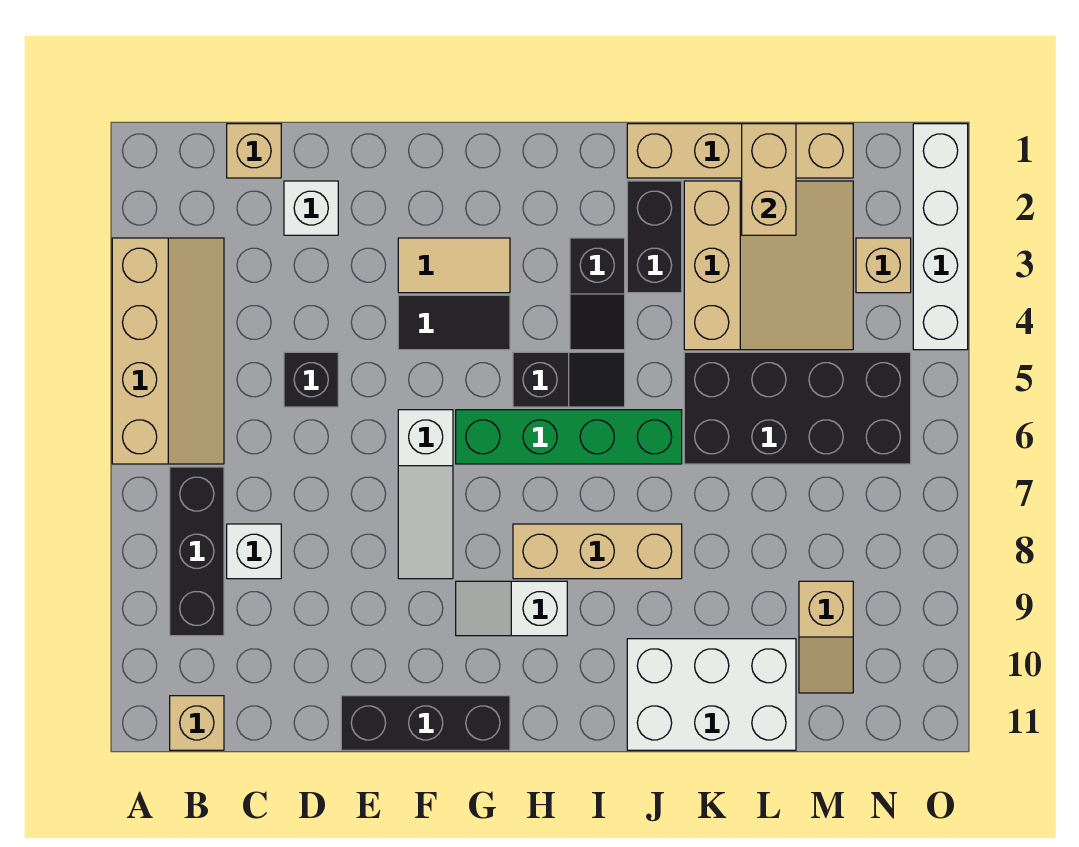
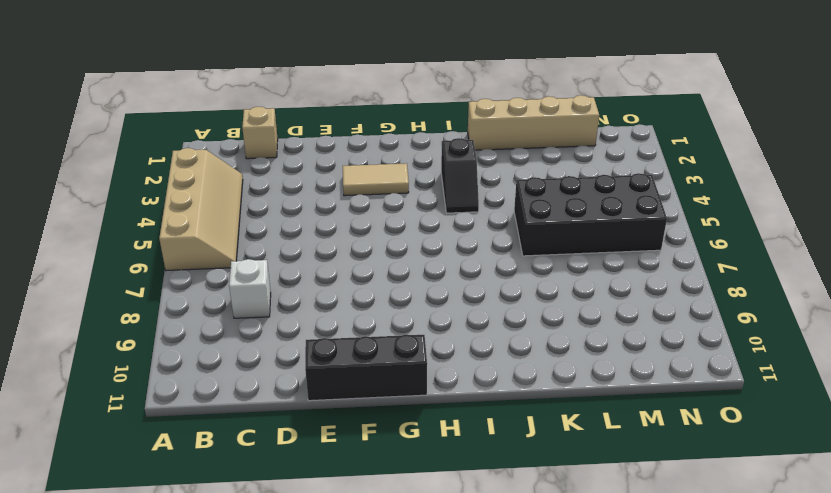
none -> black 1x3 brick [170,467,224,636]
none -> tan 1x1 brick [170,696,224,750]
none -> white 1x1 brick [284,181,338,235]

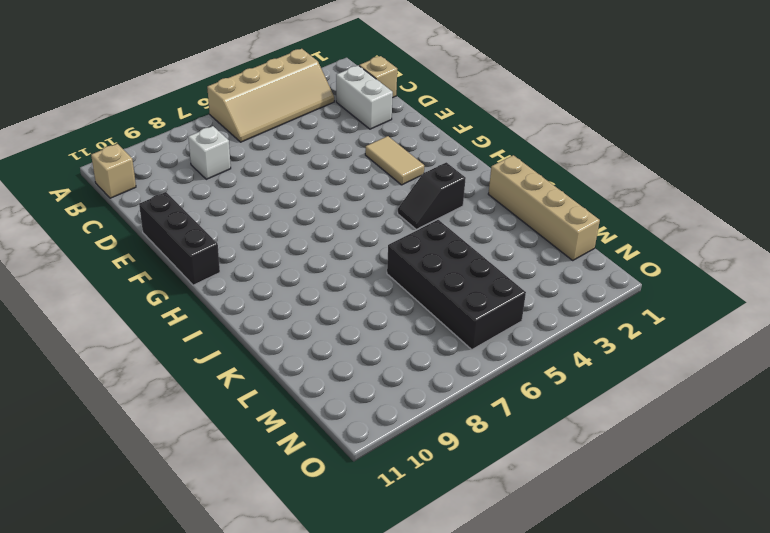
white 1x2 brick [336,65,393,129] -> white 1x1 brick [284,181,338,235]
none -> black 1x3 brick [170,467,224,636]
none -> black 1x1 brick [284,352,338,407]
none -> black 1x2 tile [398,295,510,350]

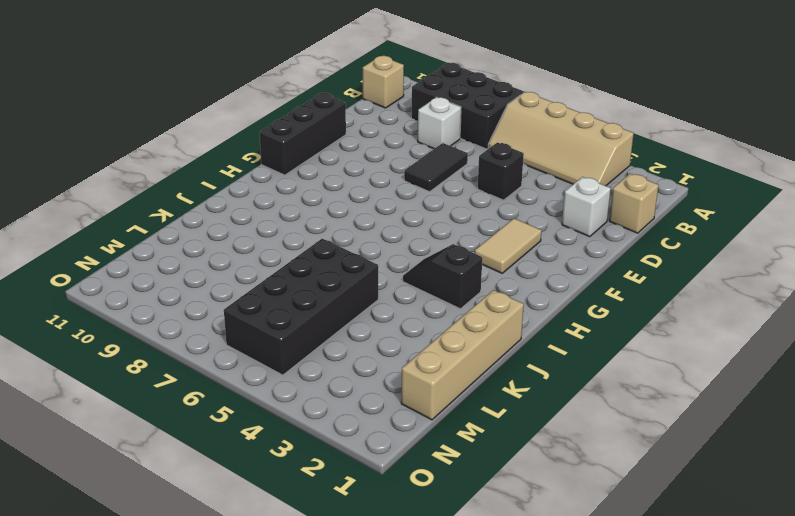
black 2x3 brick [411,63,524,149] -> black 1x3 brick [170,467,224,636]
black 1x2 tile [404,143,468,192] -> black 1x2 tile moved to [398,295,510,350]
none -> white 1x3 slope [398,410,453,579]
none -> green 1x4 brick [456,410,682,464]
none -> white 1x2 slope [456,581,567,636]

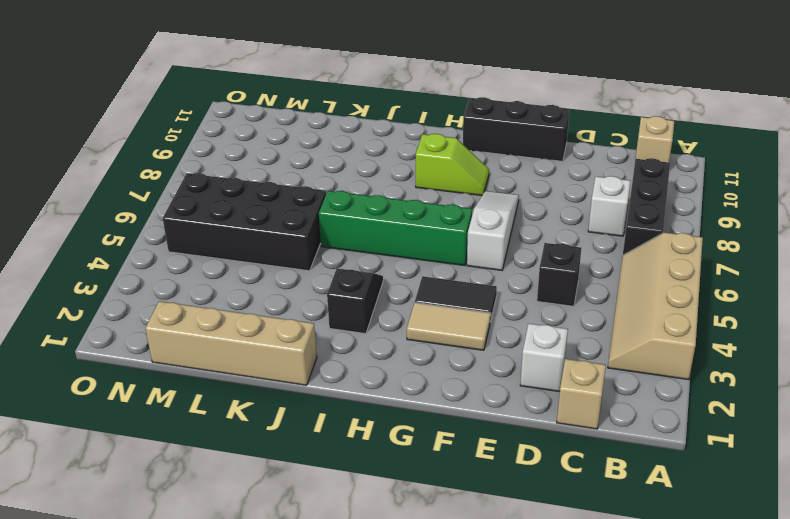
lime 1x2 slope [416,134,489,195] -> white 1x2 slope [456,581,567,636]
none -> black 1x2 slope [513,352,625,407]
none -> tan 1x3 brick [513,524,682,579]
none -> black 1x2 brick [627,181,682,293]

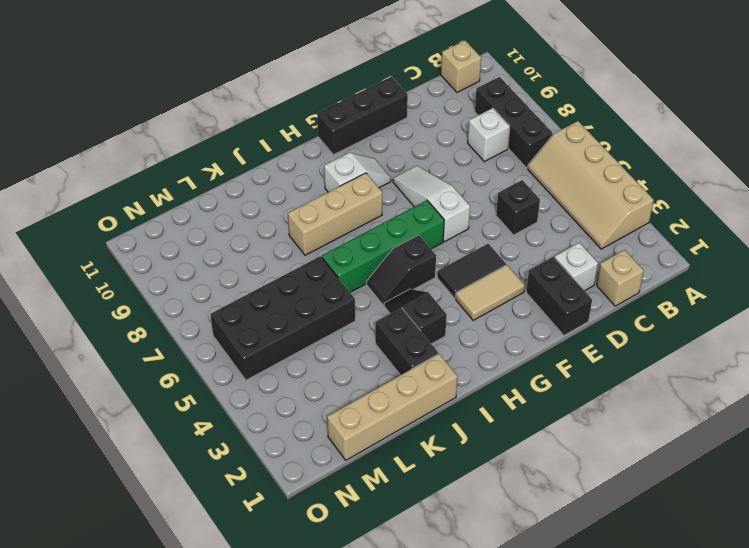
black 1x2 brick [526,257,592,335] -> none
none -> white 2x3 brick [627,639,796,750]
none -> tan 3x3 slope [684,181,853,350]
none -> tan 1x2 slope [799,581,853,693]

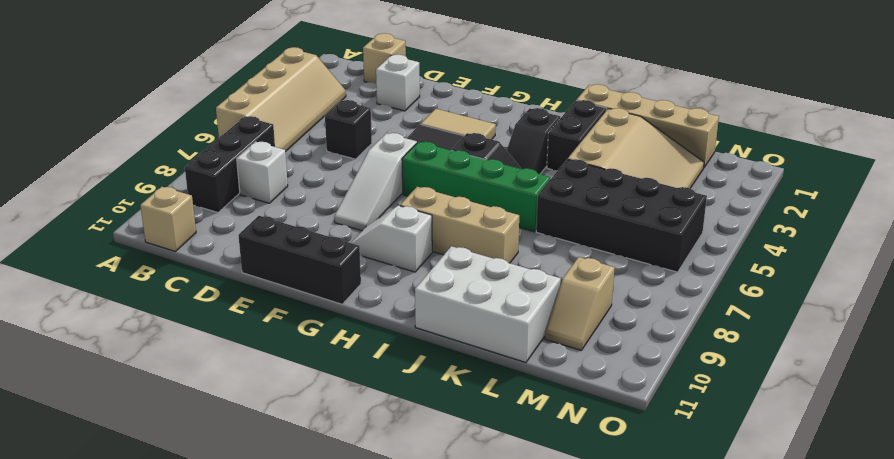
none -> tan 1x1 brick [856,238,911,293]
none -> white 1x4 brick [913,124,968,350]
none -> tan 1x2 brick [742,124,796,235]

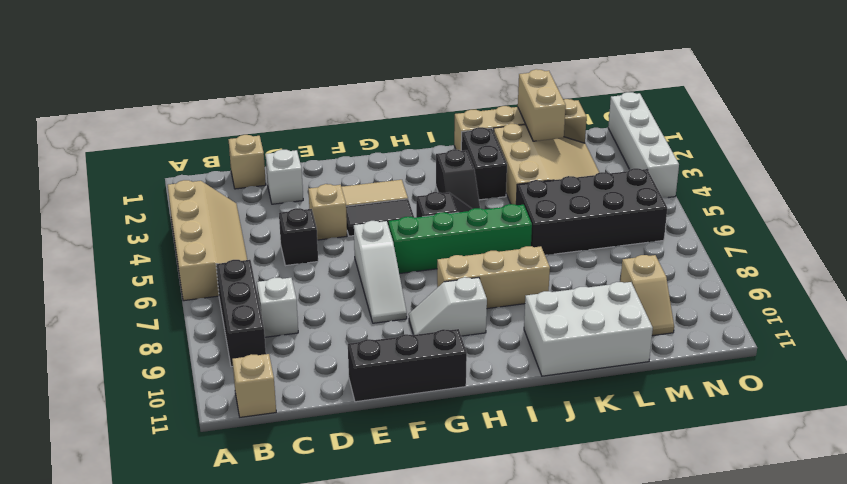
tan 1x1 brick [308,184,347,240] -> tan 1x1 brick moved to [856,238,911,293]

